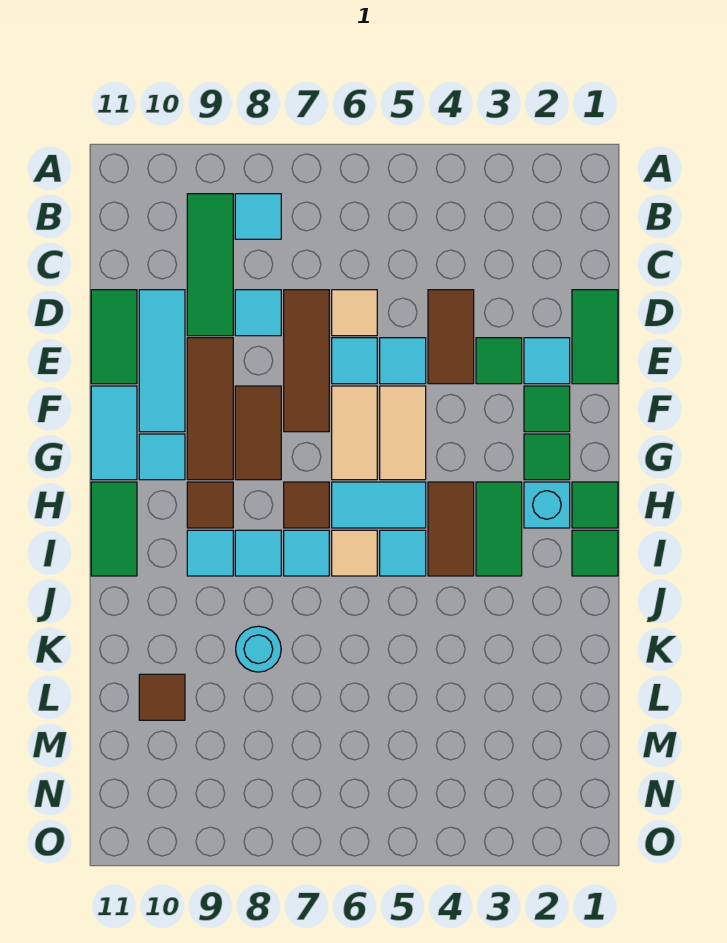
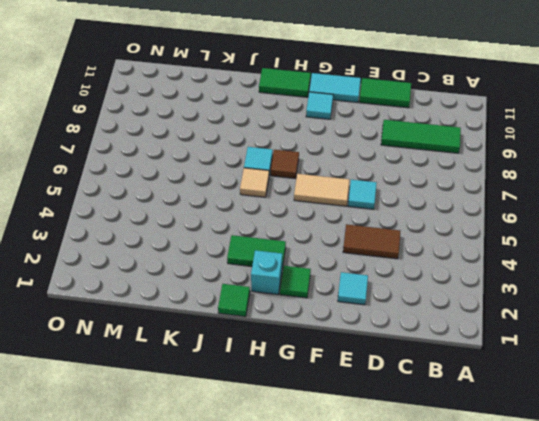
none -> cyan 1x1 tile [235,194,281,239]
none -> green 1x2 tile [572,290,618,384]
none -> tan 1x1 tile [332,290,377,336]
none -> brown 1x3 tile [284,290,329,432]

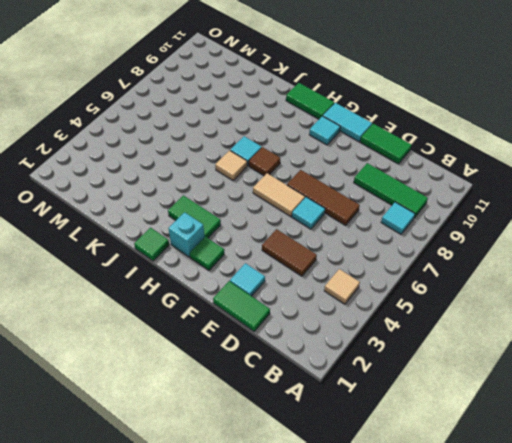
tan 1x1 tile [324,269,360,304] -> tan 1x1 tile moved to [332,290,377,336]
none -> cyan 1x1 tile [235,290,281,336]
none -> cyan 1x3 tile [139,290,185,432]
none -> green 1x1 tile [476,338,522,384]
none -> cyan 1x1 tile [380,338,426,384]

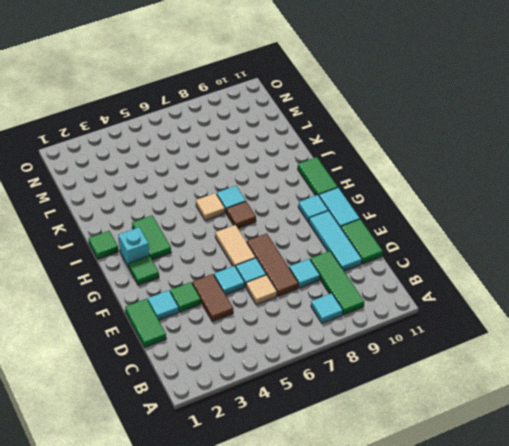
none -> brown 1x3 tile [187,338,233,480]
none -> green 1x1 tile [524,386,570,432]
none -> tan 1x2 tile [380,386,426,480]
none -> brown 1x2 tile [235,386,281,480]

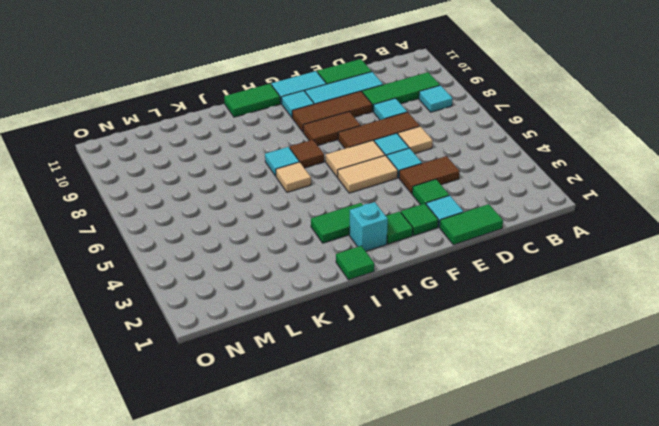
none -> green 1x1 tile [572,482,618,528]
none -> brown 1x2 tile [428,482,474,576]
none -> cyan 1x2 tile [332,482,426,528]
none -> brown 1x1 tile [187,482,233,528]

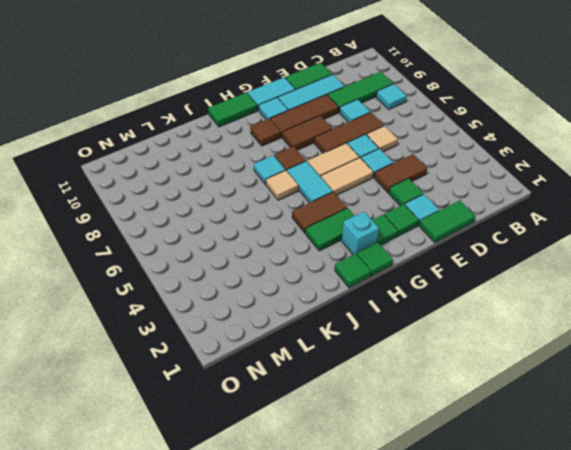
none -> cyan 1x1 tile [380,530,426,576]
none -> cyan 1x1 tile [235,530,281,576]
none -> cyan 1x1 tile [187,530,233,576]
none -> cyan 1x1 round brick [236,626,281,672]

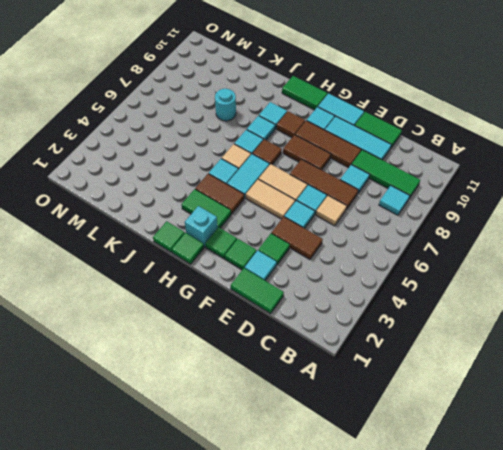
none -> brown 1x1 tile [139,674,185,720]

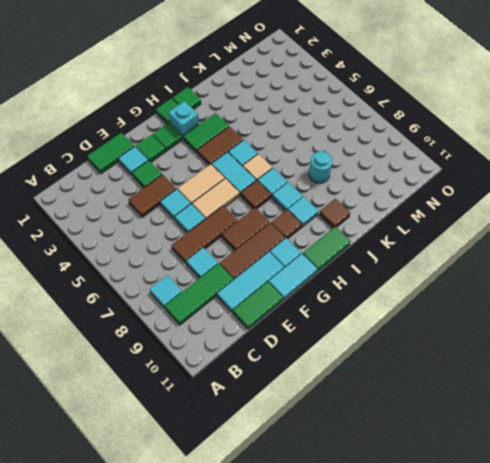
brown 1x1 tile [319,199,350,228] -> brown 1x1 tile moved to [139,674,185,720]
none -> tan 1x1 tile [332,290,377,336]

